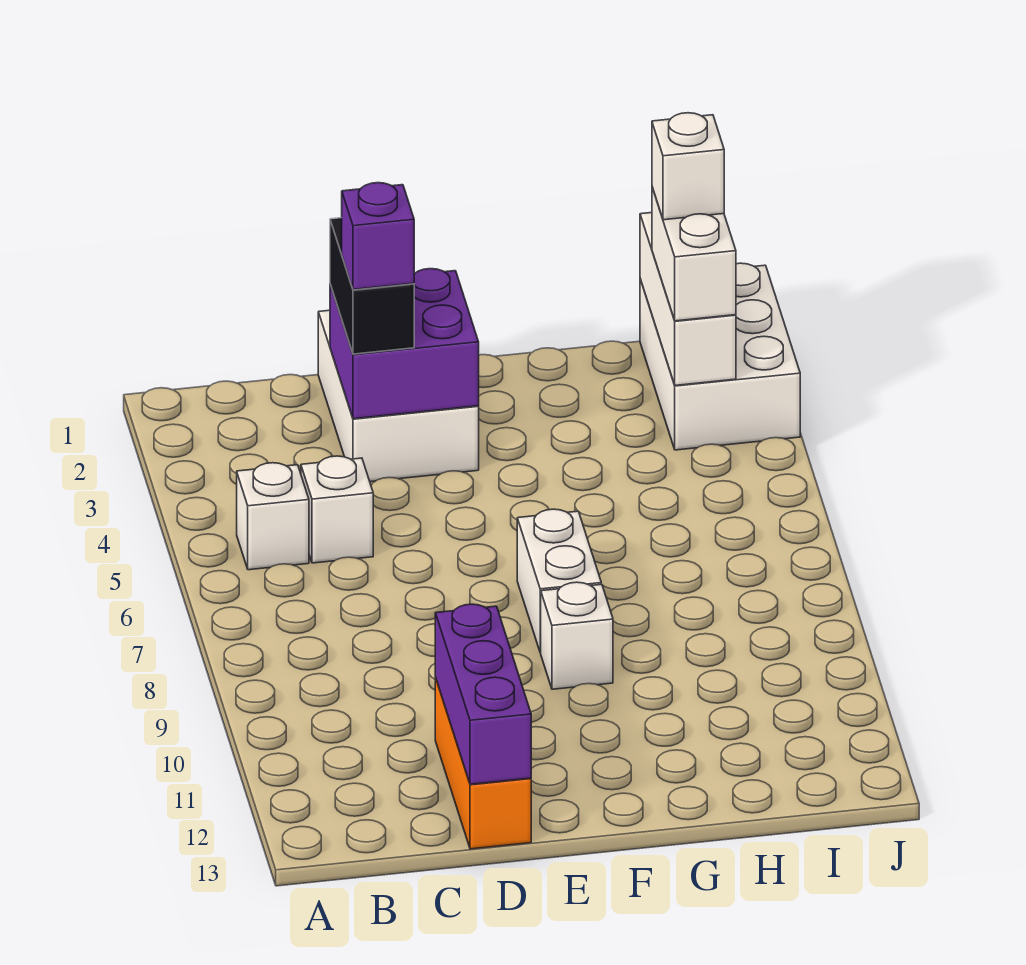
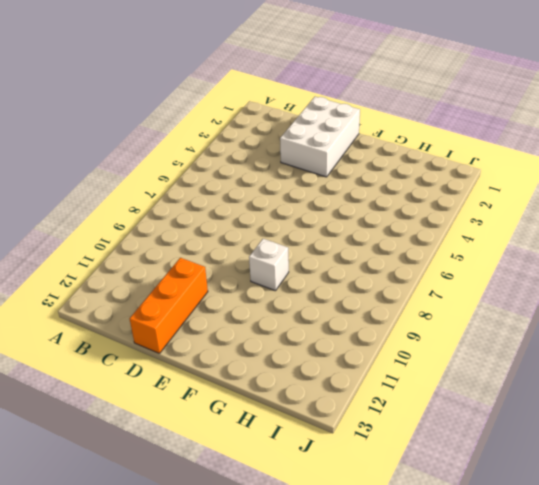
none -> white 1x1 brick [237,463,309,570]
none -> white 1x1 brick [301,456,373,563]
none -> white 1x2 brick [517,509,601,653]

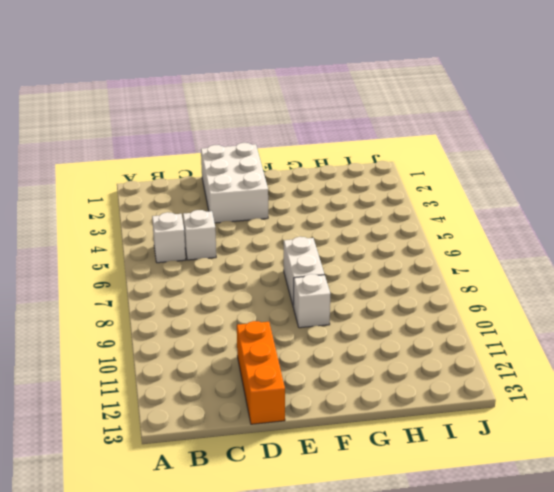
none -> white 2x3 brick [640,263,800,450]
none -> purple 2x2 brick [330,269,479,419]
none -> purple 1x3 brick [435,604,531,784]

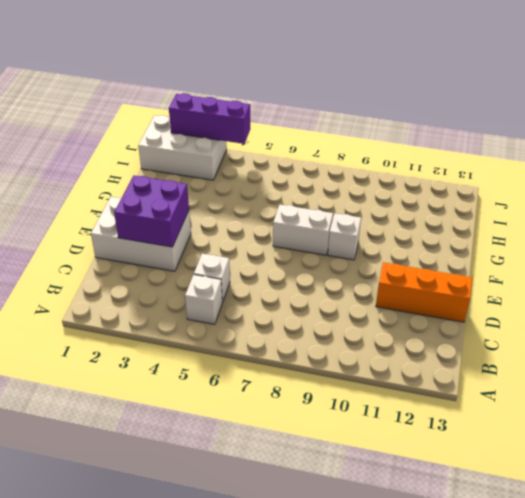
purple 1x3 brick [169,93,250,144] -> purple 1x3 brick moved to [435,604,531,784]
none -> white 1x3 brick [640,213,736,385]
none -> black 1x2 brick [330,218,414,354]
none -> white 1x2 brick [652,187,736,321]

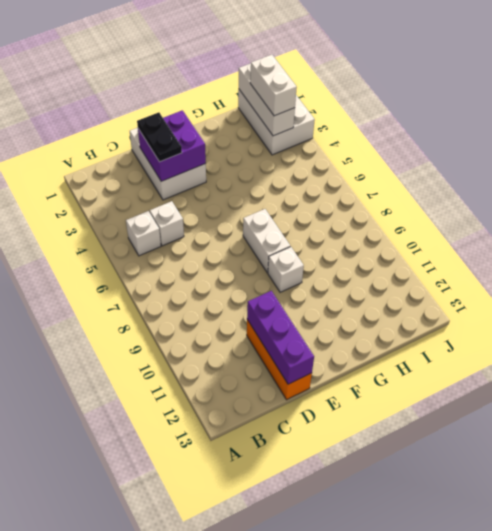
black 1x2 plate [137,112,182,162] -> black 1x2 brick [330,218,414,354]
none -> purple 1x1 brick [342,183,414,290]
none -> white 1x1 brick [652,113,724,220]

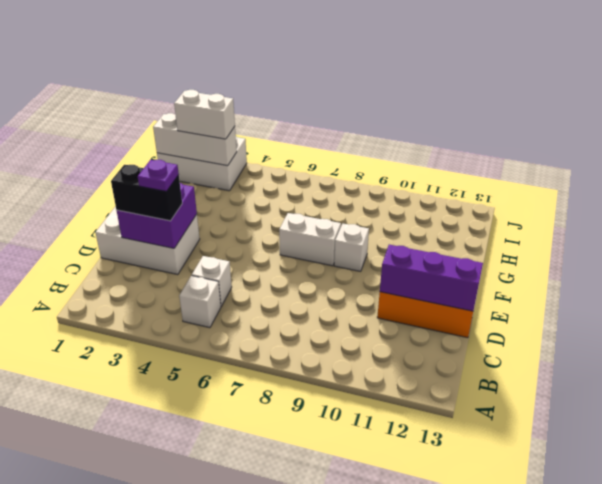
purple 1x1 plate [138,160,179,191] -> purple 1x1 brick [342,183,414,290]
none -> white 1x1 brick [652,113,724,220]

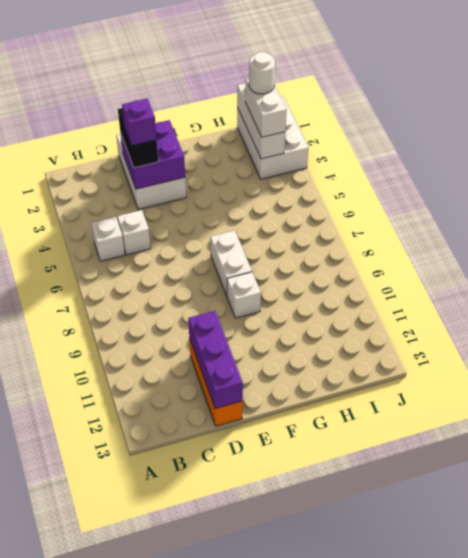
white 1x1 round brick [249,52,275,94] -> white 1x1 brick [652,113,724,220]

